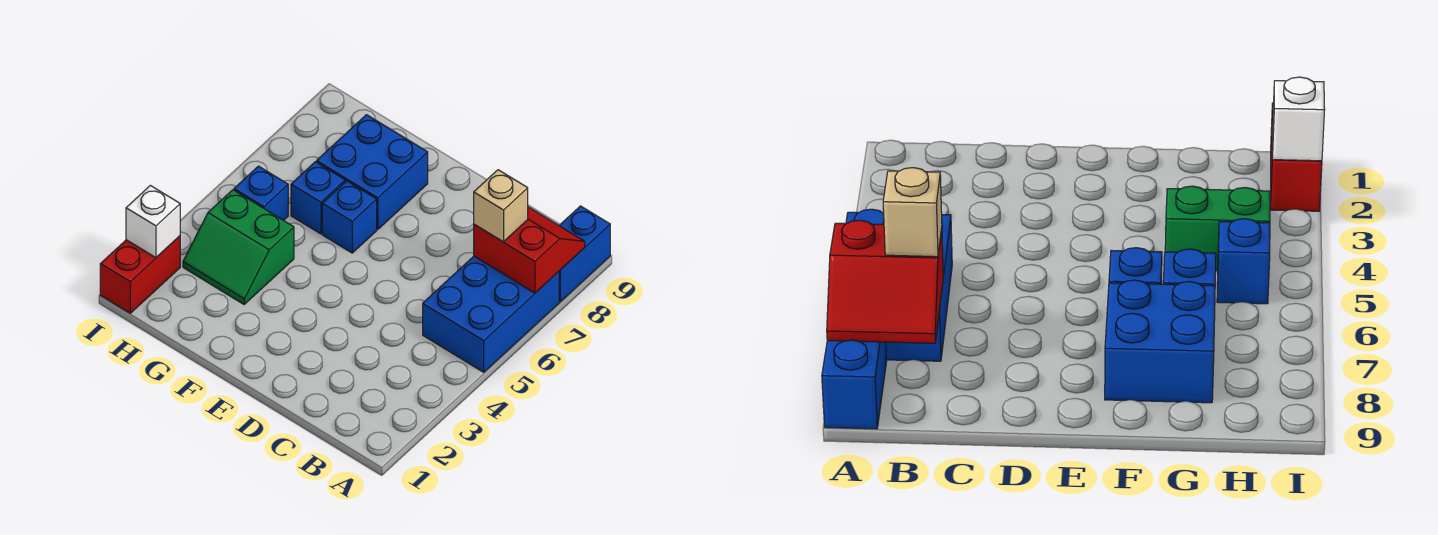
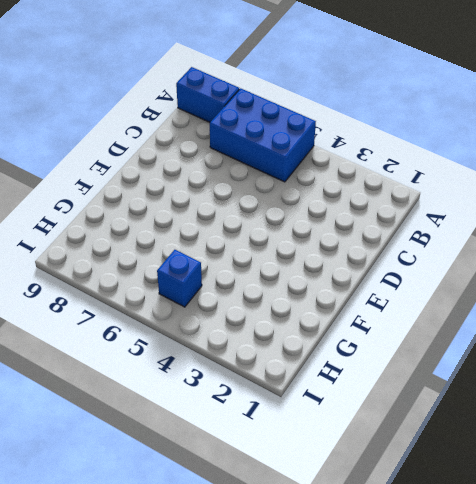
none -> blue 1x1 brick [322,181,377,253]
none -> blue 2x2 brick [317,115,428,229]

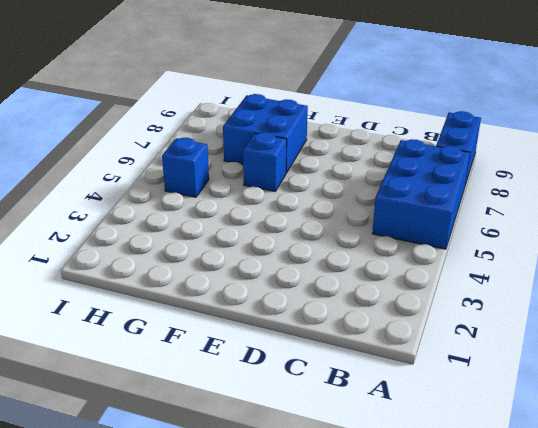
none -> green 2x2 slope [183,190,294,304]
none -> blue 1x1 brick [291,162,345,234]

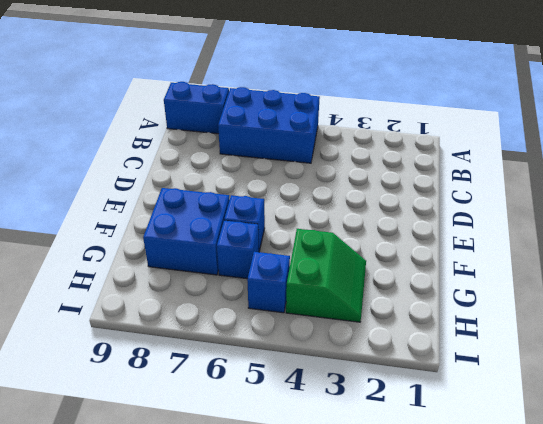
none -> red 1x2 brick [100,236,180,313]
none -> red 2x2 slope [474,207,585,293]

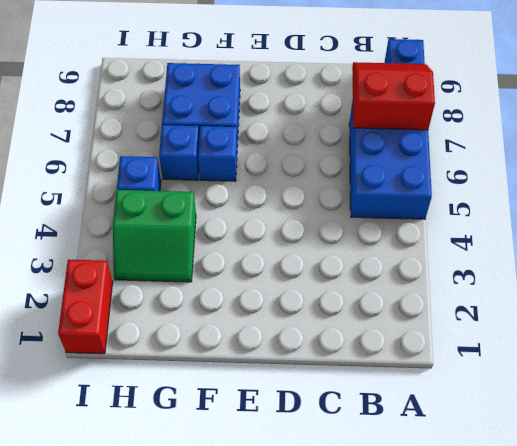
none -> white 1x1 brick [126,186,180,258]
none -> tan 1x1 brick [474,170,528,242]

